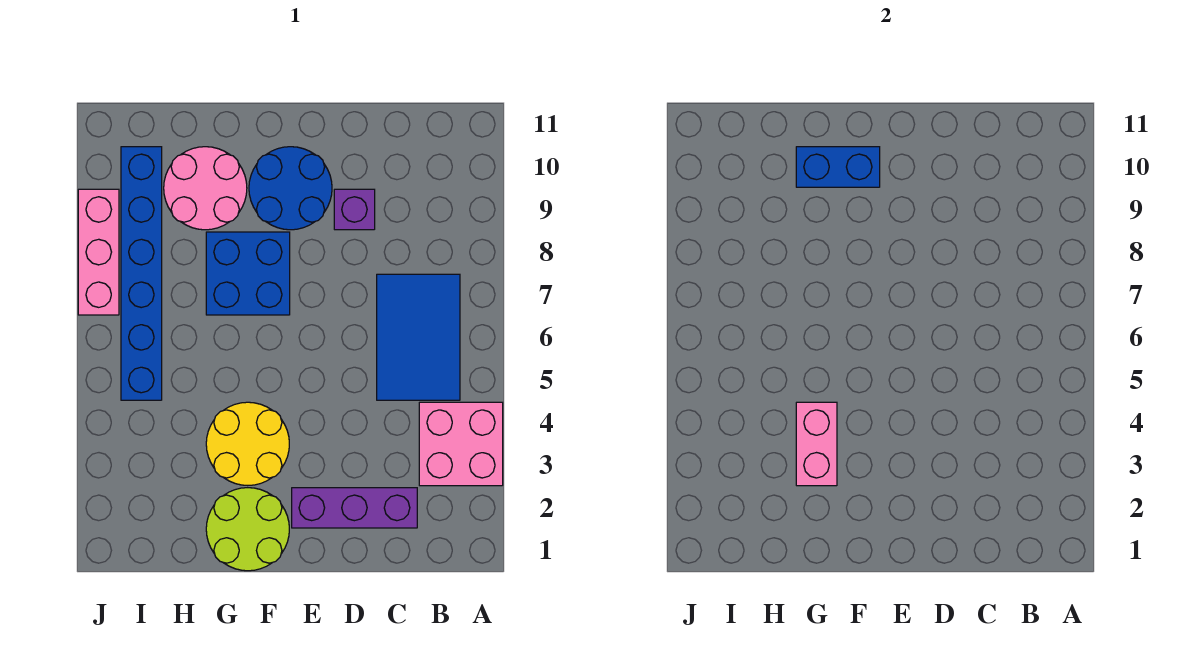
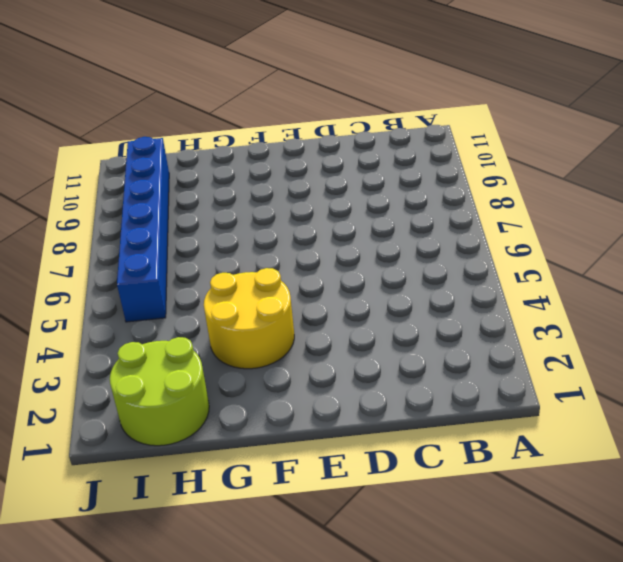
lime 2x2 round brick [110,337,209,446] -> lime 2x2 round brick moved to [206,488,289,571]
none -> pink 2x2 brick [419,402,503,486]
none -> blue 2x3 tile [377,274,460,400]
none -> purple 1x3 brick [292,488,417,528]

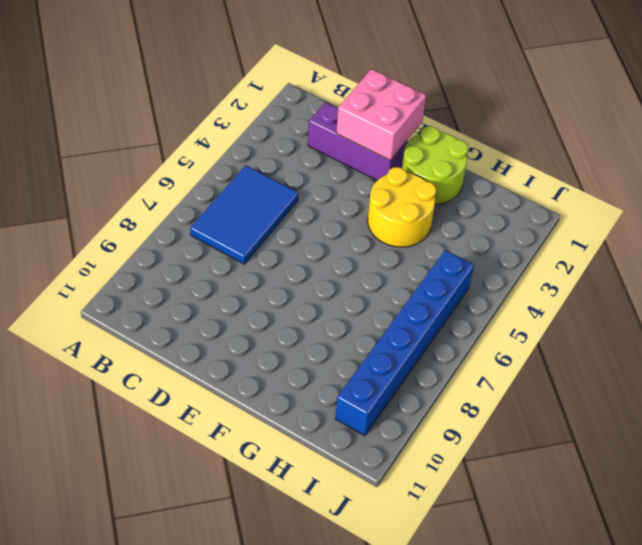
pink 2x2 brick [336,69,426,161] -> pink 2x2 brick moved to [419,402,503,486]
none -> purple 1x1 brick [334,189,375,230]
none -> blue 2x2 round brick [249,147,332,230]
none -> blue 2x2 brick [206,232,290,315]

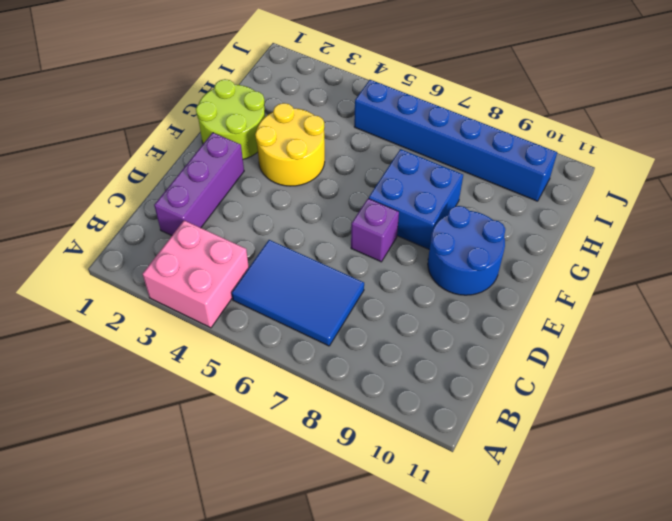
purple 1x1 brick [351,199,399,262] -> purple 1x1 brick moved to [334,189,375,230]
none -> pink 2x2 round brick [164,147,247,230]
none -> pink 1x3 brick [78,189,119,315]
none -> blue 1x2 brick [796,147,880,187]

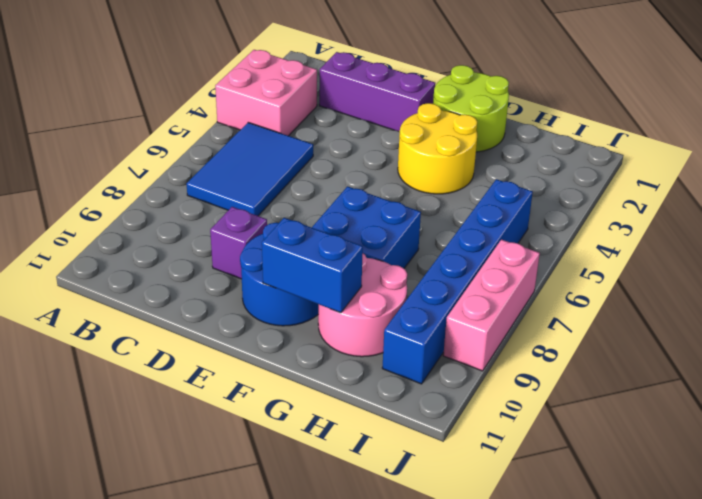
none -> pink 1x2 brick [796,402,837,486]

